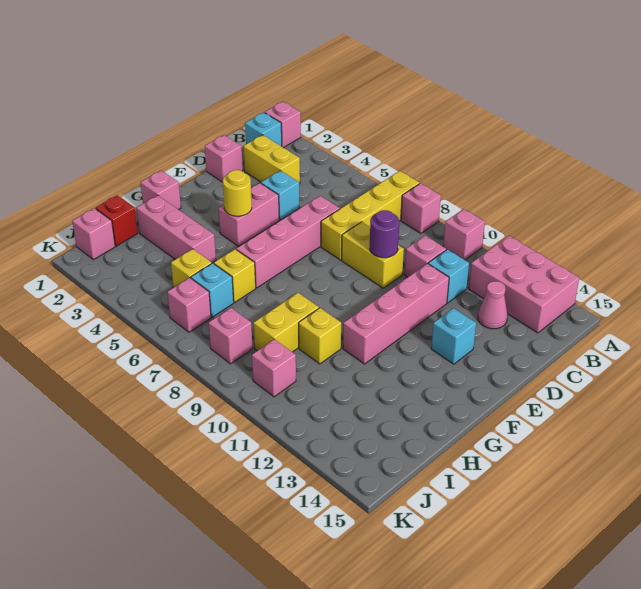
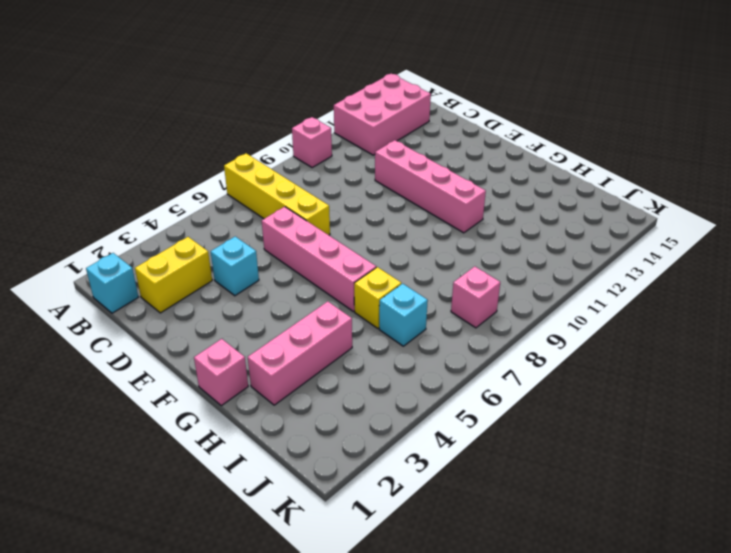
none -> pink 1x1 brick [265,102,301,148]
none -> pink 1x1 brick [401,183,441,233]
none -> pink 1x1 brick [404,236,446,277]
none -> cyan 1x1 brick [428,249,469,303]

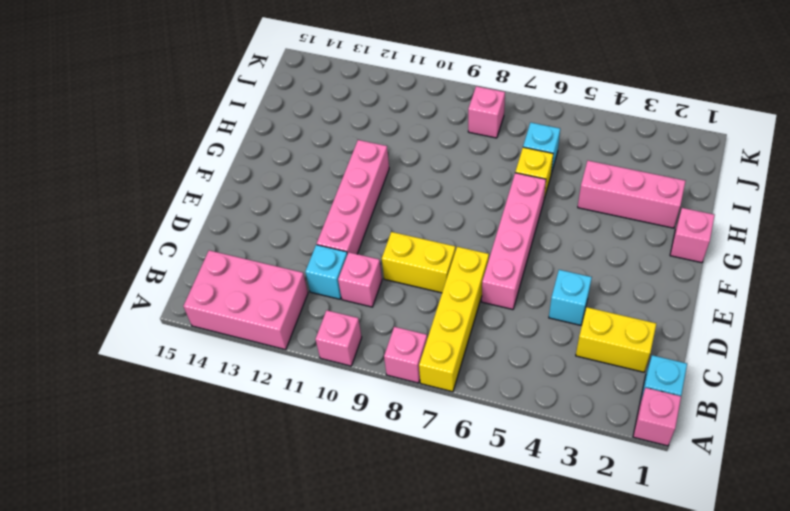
none -> pink 1x1 cone [478,281,508,329]
none -> pink 1x1 brick [205,135,243,182]
none -> pink 1x2 brick [219,183,279,246]
none -> cyan 1x1 brick [431,308,476,364]

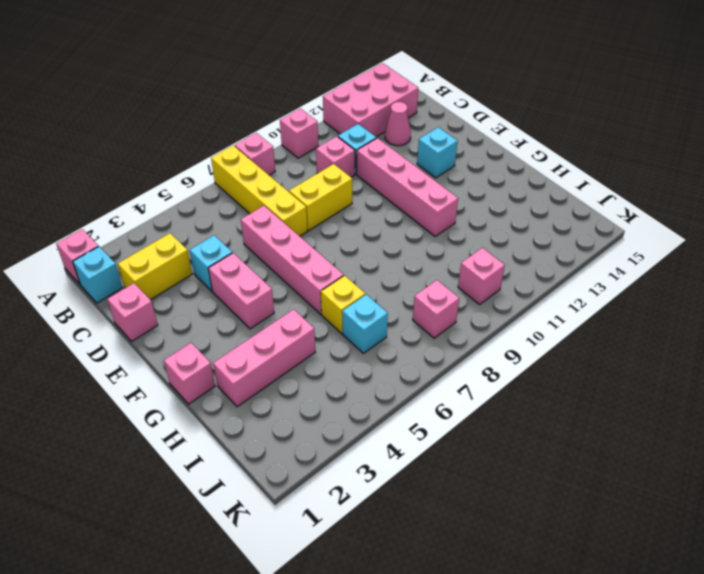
none -> yellow 1x2 brick [254,293,319,352]
none -> yellow 1x1 brick [299,308,341,364]
none -> red 1x1 brick [96,195,138,246]
none -> yellow 1x1 brick [171,249,212,288]

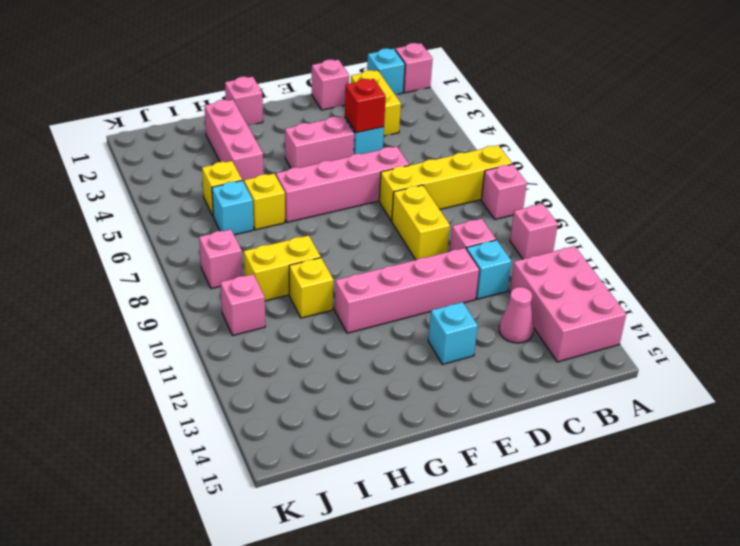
red 1x1 brick [345,79,386,133] -> red 1x1 brick moved to [96,195,138,246]
none -> pink 1x1 brick [72,208,115,260]
none -> pink 1x1 brick [167,278,211,332]
none -> purple 1x1 round brick [370,210,399,258]
none -> yellow 1x1 round brick [223,170,252,216]

